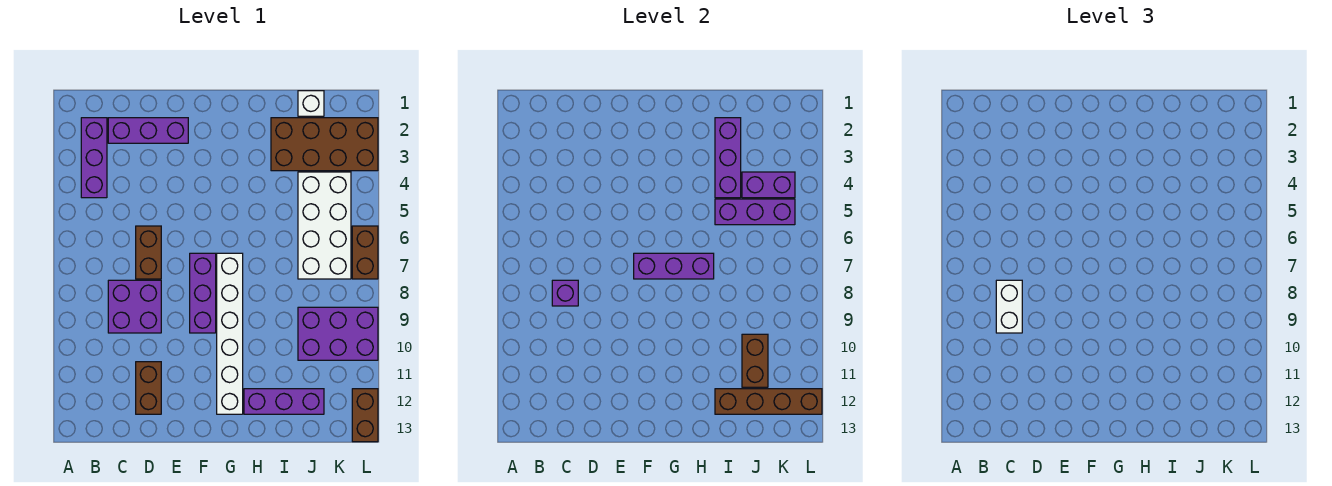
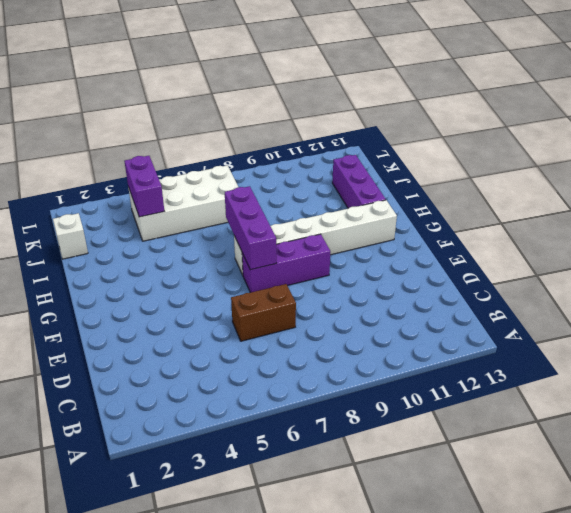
none -> purple 1x3 brick [81,118,107,198]
none -> purple 1x3 brick [108,118,188,143]
none -> purple 2x2 brick [108,280,161,333]

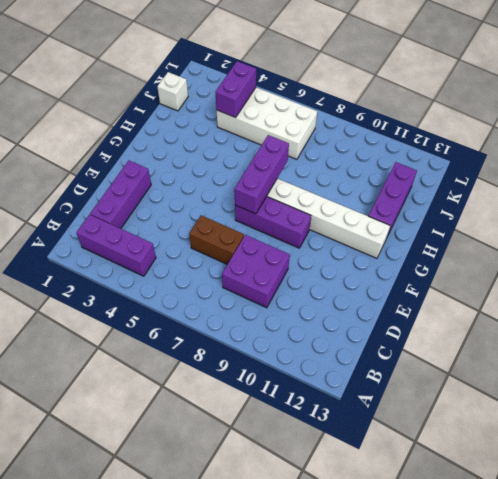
none -> brown 1x2 brick [136,362,161,414]
none -> brown 2x4 brick [271,118,378,171]
none -> purple 2x3 brick [298,307,378,360]

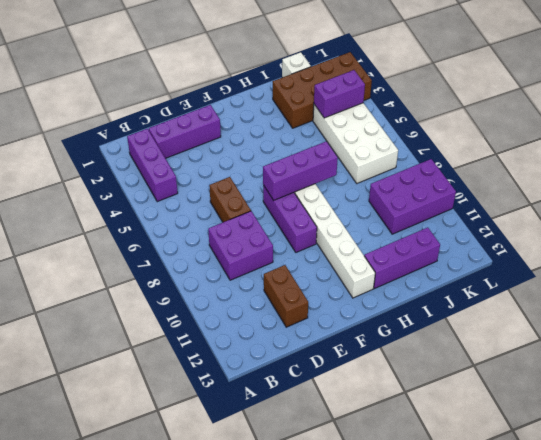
none -> brown 1x2 brick [352,226,378,279]
none -> brown 1x2 brick [352,389,378,442]
none -> purple 1x1 brick [552,280,578,306]

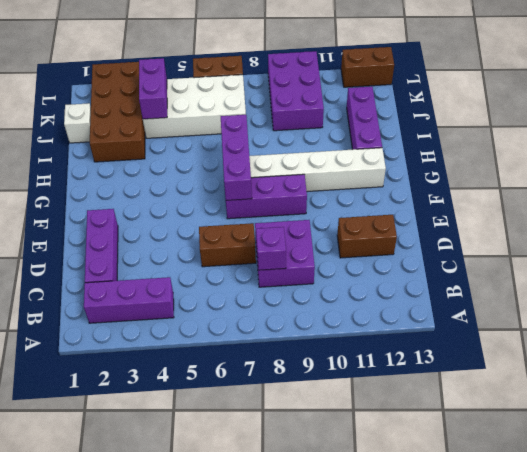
none -> purple 1x3 brick [715,118,741,198]
none -> purple 1x3 brick [715,199,795,225]
none -> brown 1x4 brick [715,389,822,414]

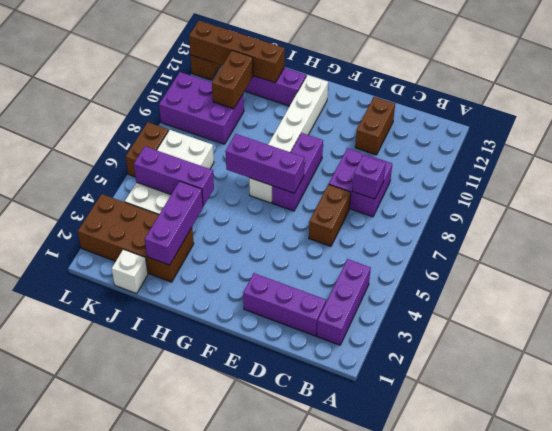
none -> purple 1x2 brick [742,172,795,198]
none -> white 1x2 brick [996,280,1022,333]

